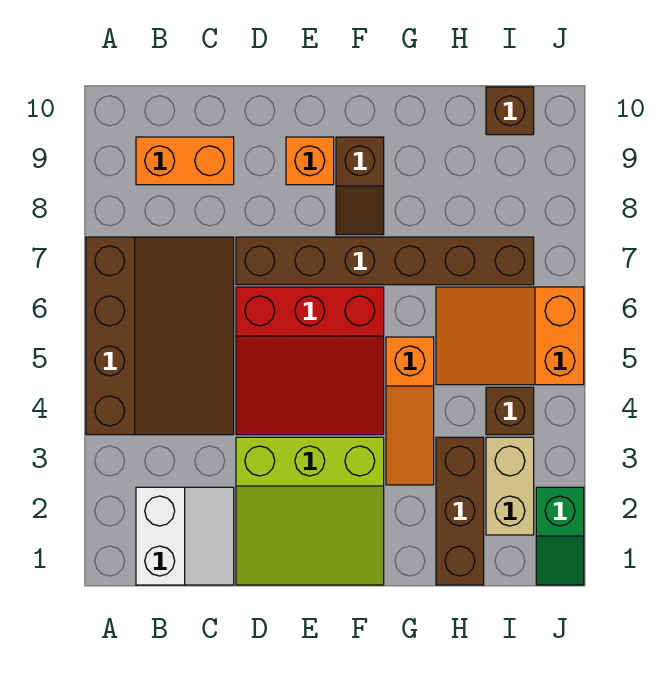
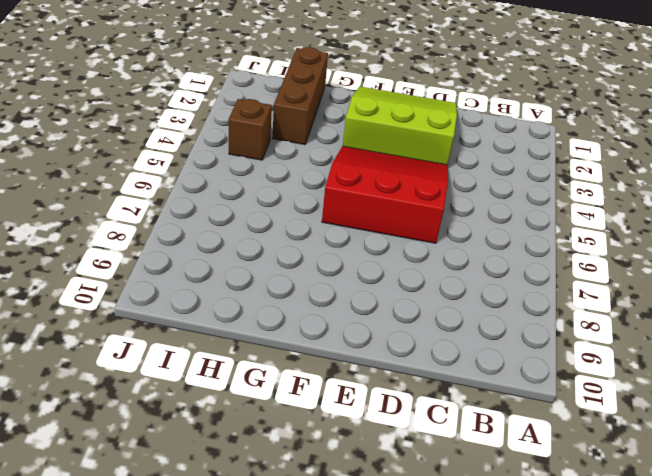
none -> brown 3x4 slope [86,237,234,435]
none -> white 2x2 slope [136,487,234,585]
none -> orange 1x2 brick [136,137,234,185]

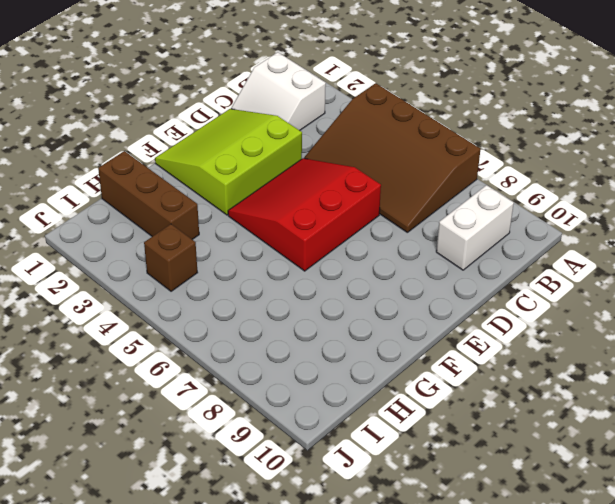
white 1x2 brick [436,185,514,270] -> orange 1x2 brick [136,137,234,185]
none -> brown 1x6 brick [236,237,534,285]
none -> orange 1x1 brick [286,137,334,185]
none -> brown 1x2 slope [336,137,384,235]

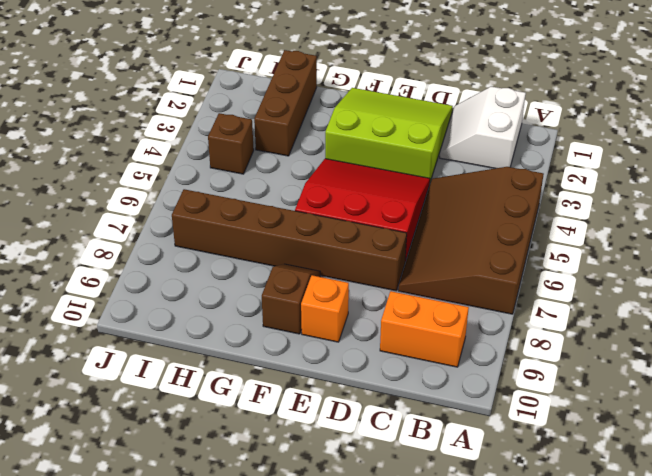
none -> orange 1x3 slope [386,337,434,485]
none -> orange 2x3 slope [436,287,584,385]
none -> tan 1x2 brick [486,437,534,535]

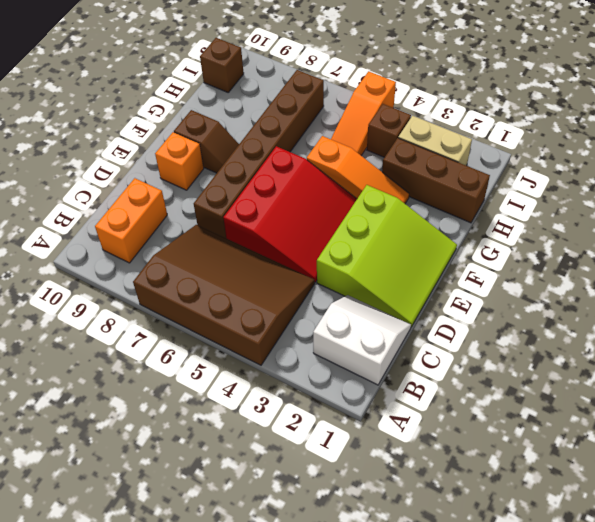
orange 1x3 slope [331,71,396,155] -> orange 2x3 slope [436,287,584,385]
none -> green 1x2 slope [536,487,584,585]

